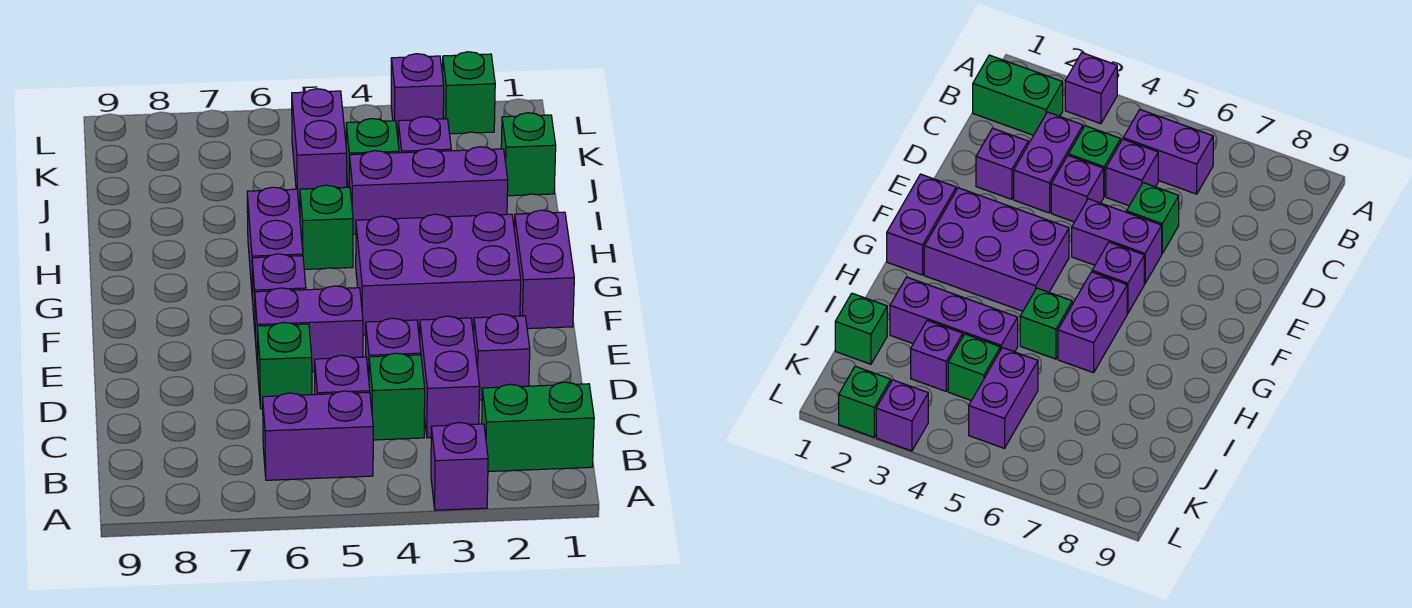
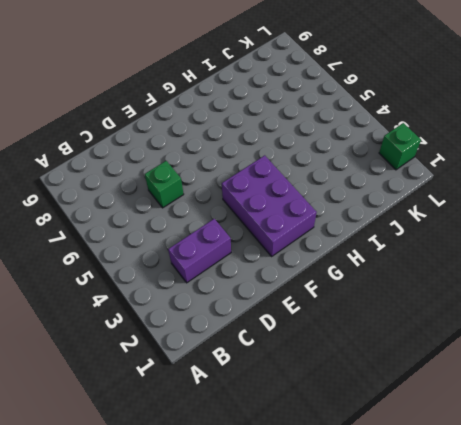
none -> purple 1x1 brick [431,422,488,510]
none -> green 1x2 brick [482,382,594,472]
none -> purple 1x2 brick [263,391,373,480]

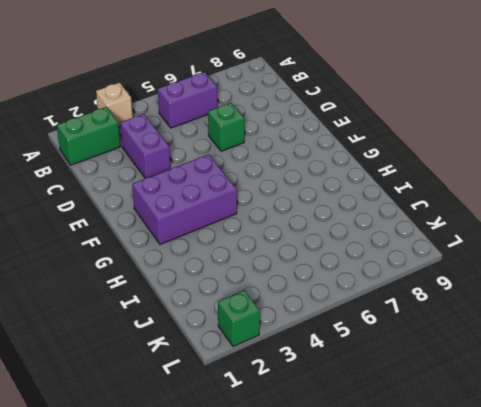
tan 1x1 brick [96,83,133,127] -> purple 1x1 brick [431,422,488,510]
none -> green 1x1 brick [369,353,425,440]
none -> purple 1x1 brick [315,355,370,395]
none -> purple 1x1 brick [474,314,530,400]

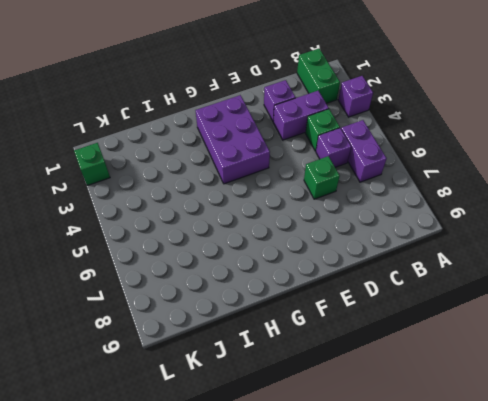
none -> purple 1x1 brick [366,318,421,377]
none -> purple 1x2 brick [255,286,363,372]
none -> purple 1x2 brick [514,210,574,329]

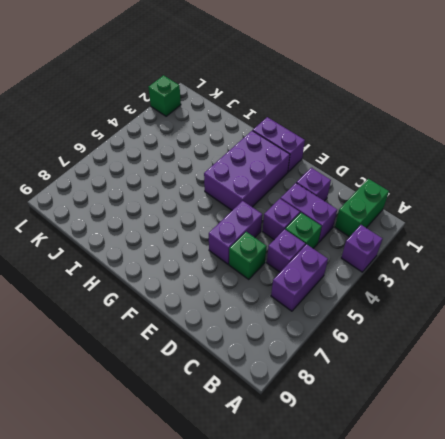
none -> purple 1x1 brick [252,254,306,329]
none -> purple 1x2 brick [247,187,303,301]
none -> green 1x1 brick [300,185,353,269]

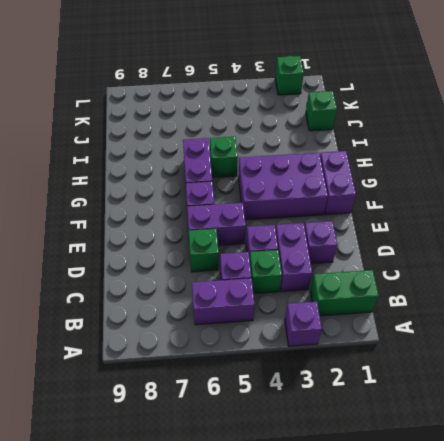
none -> purple 1x3 brick [349,147,508,234]
none -> purple 1x1 brick [398,117,451,153]
none -> green 1x1 brick [346,119,399,187]

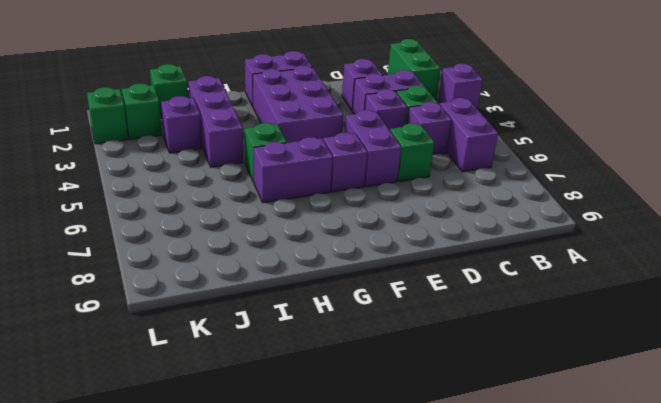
green 1x1 brick [122,83,162,139] -> green 1x1 brick moved to [346,119,399,187]
none -> purple 1x2 brick [292,89,347,204]
none -> purple 1x1 brick [391,54,444,136]

